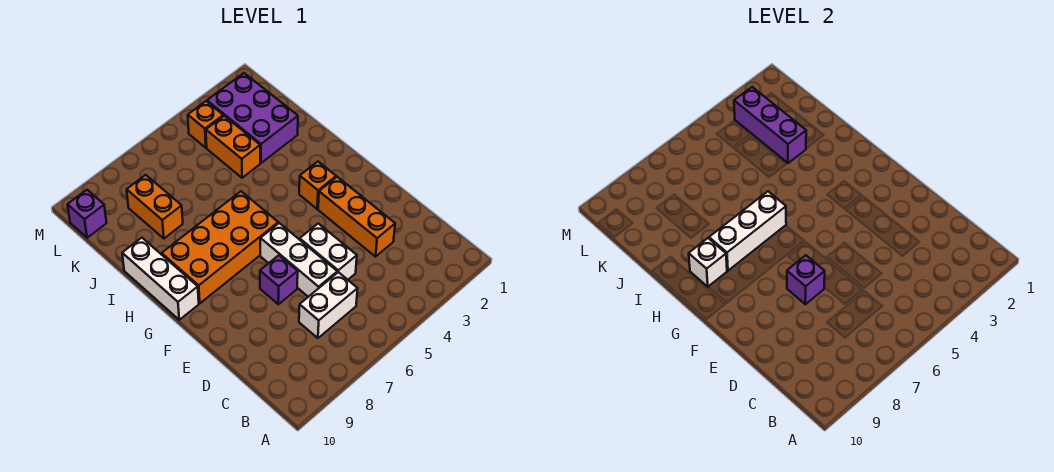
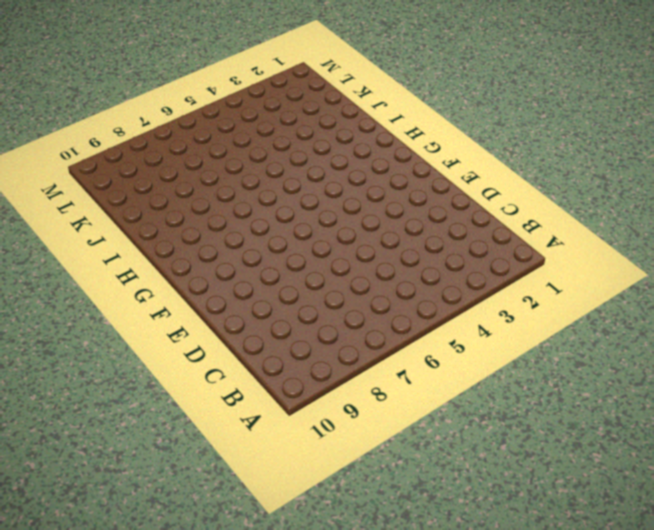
none -> white 1x2 brick [299,272,358,338]
none -> orange 1x3 brick [318,177,395,257]
none -> white 1x2 brick [300,223,357,280]

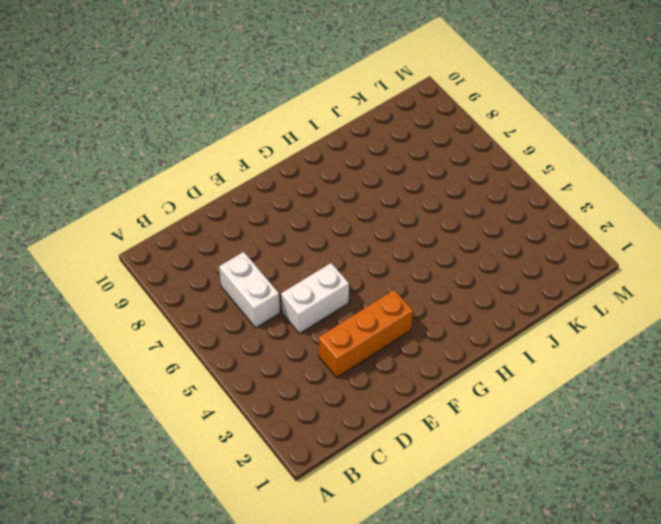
none -> white 1x3 brick [260,223,337,297]
none -> purple 1x1 brick [260,255,298,304]
none -> orange 1x1 brick [299,162,336,209]

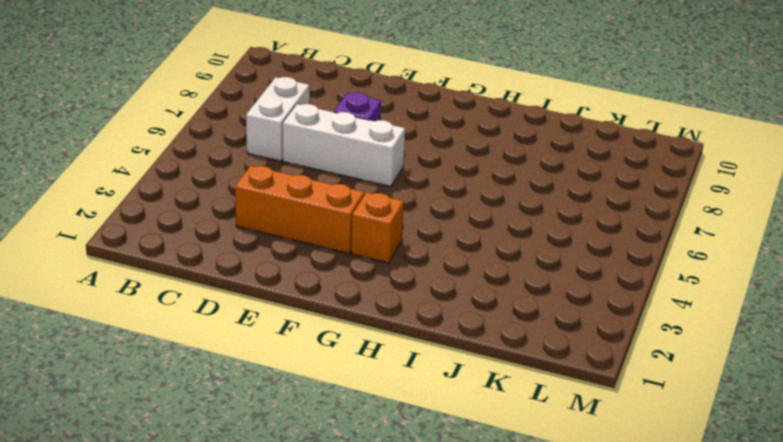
none -> white 1x2 brick [300,223,357,280]
none -> orange 2x4 brick [162,191,278,303]
none -> white 1x3 brick [122,238,199,320]

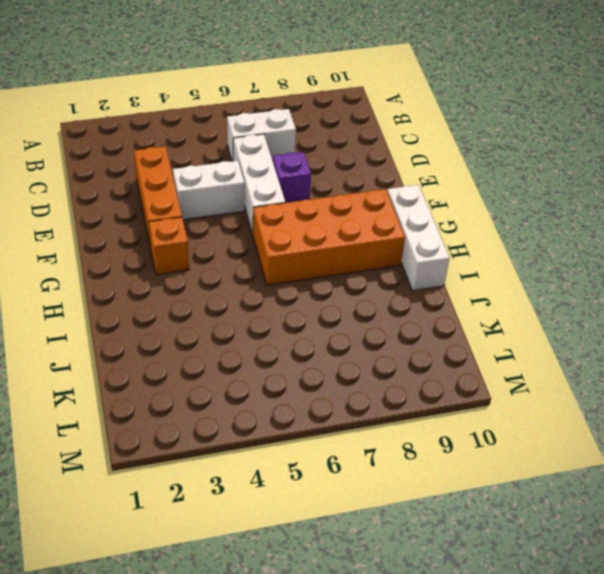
white 1x2 brick [173,161,244,220] -> white 1x2 brick turned to [300,223,357,280]
none -> purple 2x3 brick [207,73,298,163]
none -> orange 1x2 brick [206,116,260,178]
none -> orange 1x2 brick [127,175,183,239]

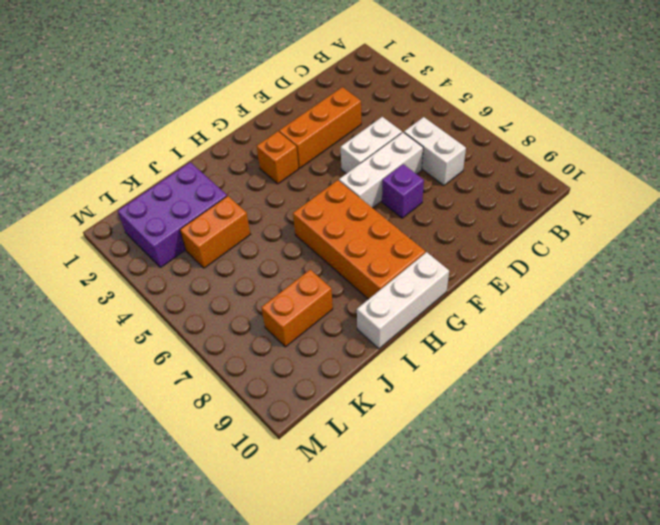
none -> orange 1x1 brick [188,101,223,148]
none -> purple 1x1 brick [68,190,106,238]
none -> purple 1x1 brick [787,255,825,304]

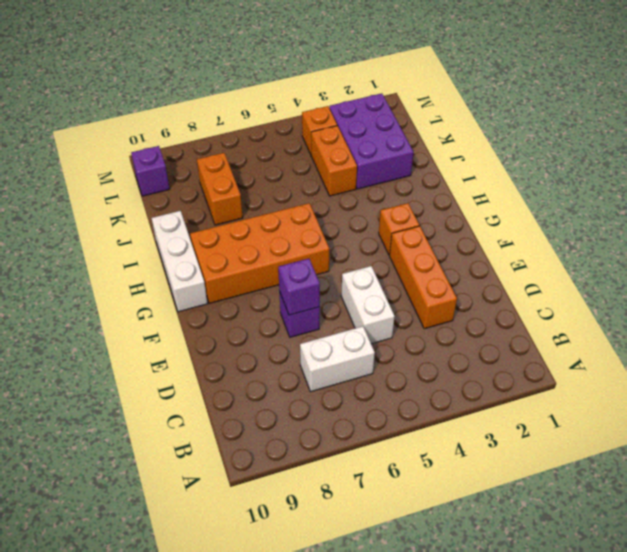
none -> white 1x3 brick [260,223,337,297]
none -> white 1x3 brick [709,191,786,271]
none -> white 1x1 brick [689,238,727,287]

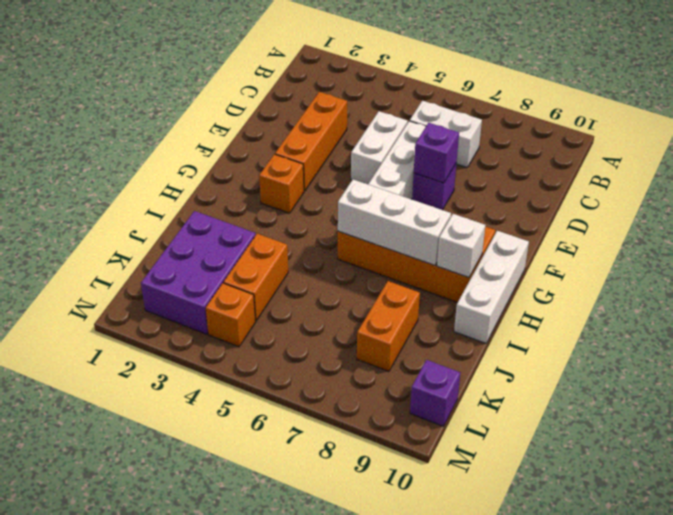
none -> purple 1x3 brick [734,87,806,163]

